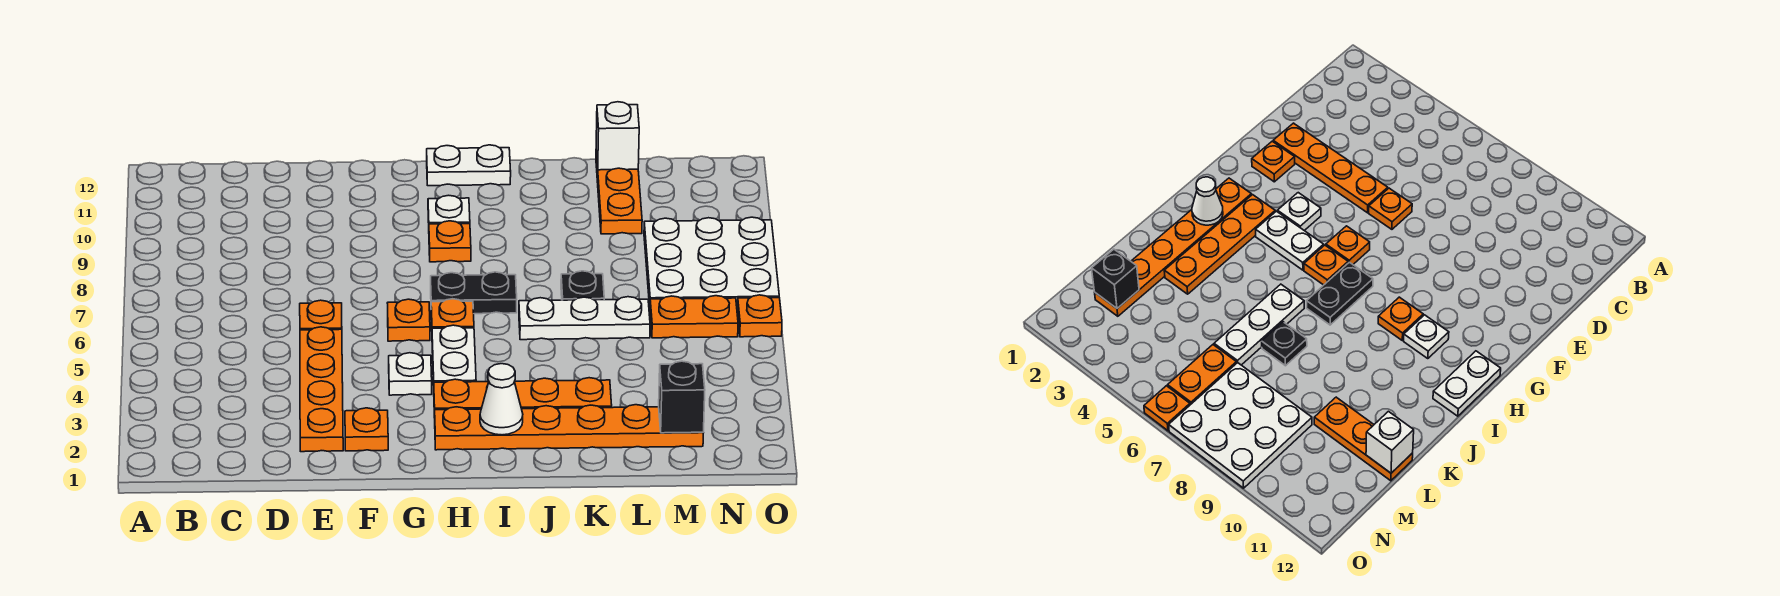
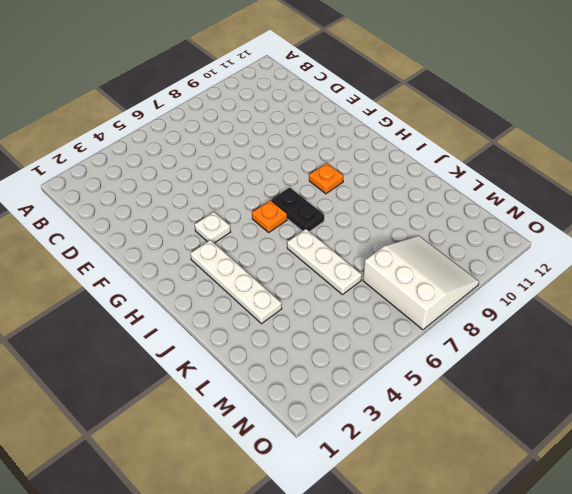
white 1x4 plate [190,240,282,324] -> orange 1x4 plate [434,378,612,418]
white 3x3 slope [363,236,479,330] -> white 3x3 plate [644,217,779,309]
none -> orange 1x4 plate [300,327,343,452]
none -> orange 1x1 plate [300,300,342,330]
none -> orange 1x1 plate [345,408,388,451]

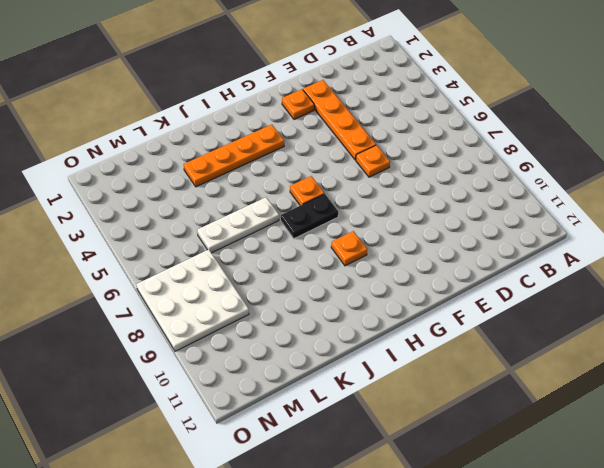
none -> white 1x1 plate [389,353,432,395]
none -> orange 1x1 plate [388,299,430,341]
none -> orange 1x6 plate [435,405,703,450]

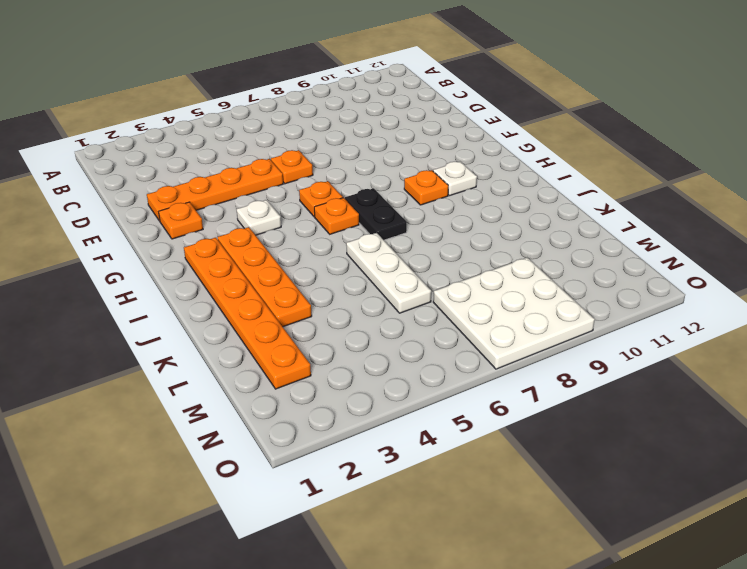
none -> white 1x2 plate [432,325,476,385]
none -> white 1x2 plate [427,145,511,186]
none -> black 1x1 plate [561,271,604,300]

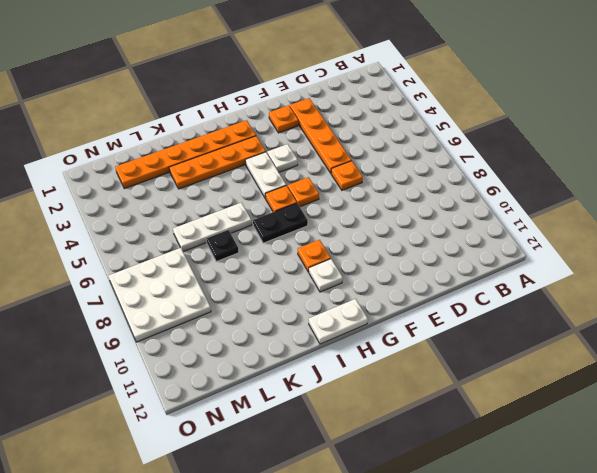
none -> orange 1x3 plate [596,151,642,234]
none -> orange 1x2 plate [650,296,738,338]
none -> orange 1x1 plate [737,295,782,337]

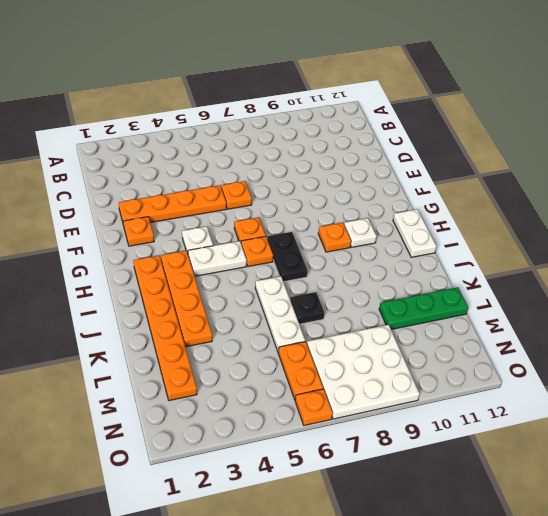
green 1x3 plate [379,287,468,330] -> orange 1x3 plate [596,151,642,234]
none -> white 1x1 cone [480,364,523,435]
none -> white 1x1 brick [596,102,639,170]
none -> black 1x1 brick [659,361,705,433]

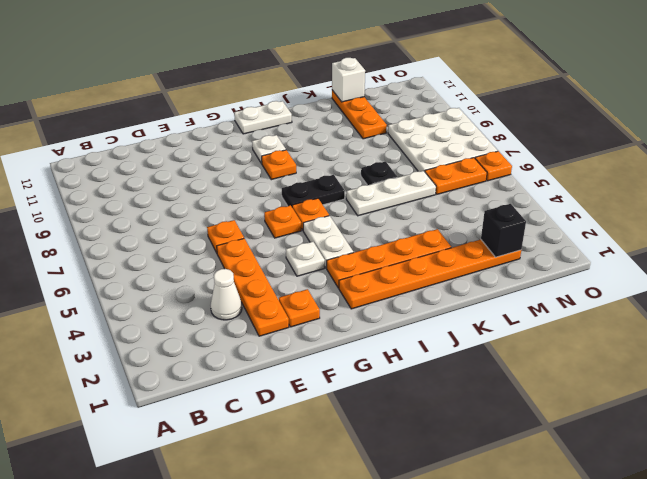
white 1x1 cone [211,269,242,320] -> white 1x1 cone moved to [480,364,523,435]

